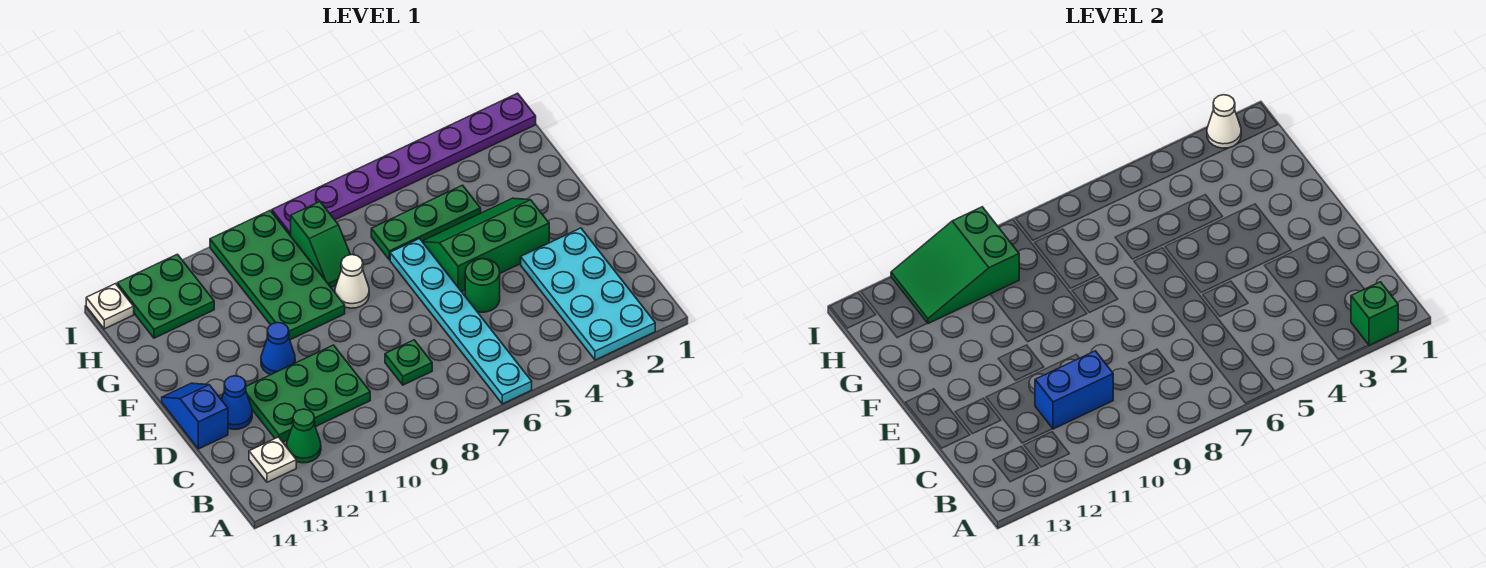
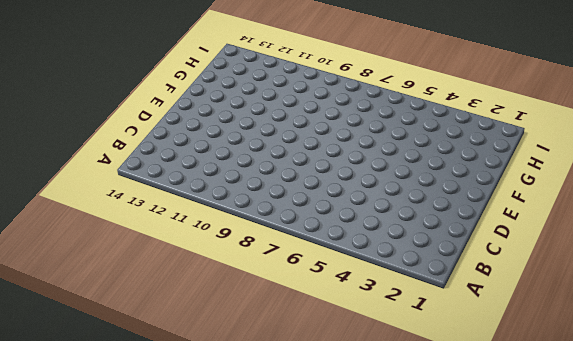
none -> cyan 2x4 plate [521,228,655,360]
none -> cyan 1x6 plate [390,239,532,404]
none -> green 1x1 cone [287,409,321,463]

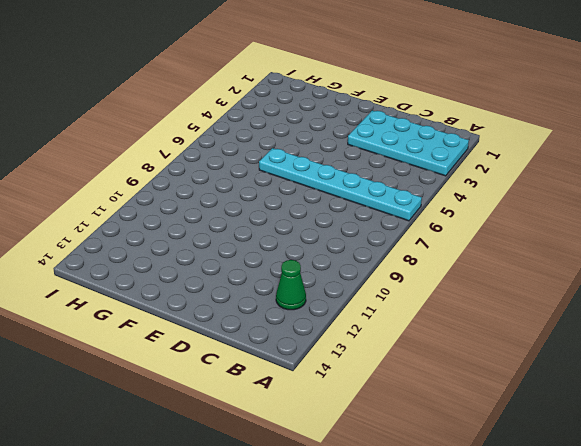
none -> white 1x1 plate [249,437,296,482]
none -> green 1x1 plate [385,340,432,385]
none -> green 2x3 plate [246,345,370,442]

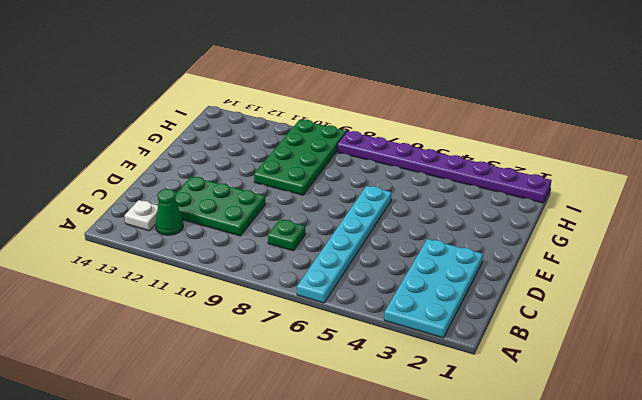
none -> green 1x1 round brick [465,259,500,312]
none -> blue 1x1 cone [221,376,252,429]
none -> blue 1x2 slope [162,383,228,449]

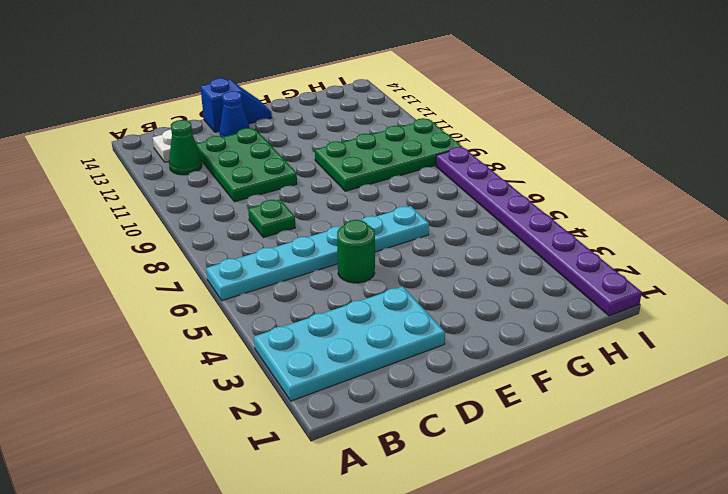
none -> green 2x3 slope [422,198,549,292]
none -> blue 1x1 cone [261,323,295,375]
none -> white 1x1 cone [335,255,369,308]

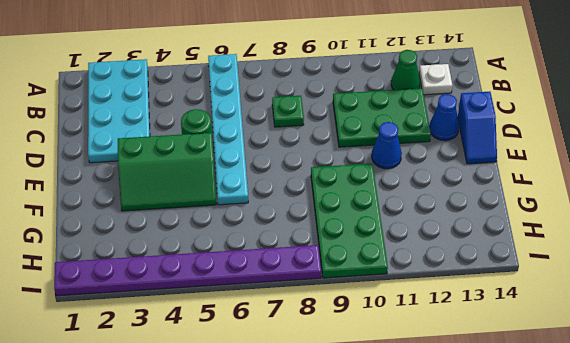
none -> white 1x1 cone [335,255,369,308]
none -> green 1x3 plate [371,185,481,260]
none -> green 1x2 slope [291,202,350,287]

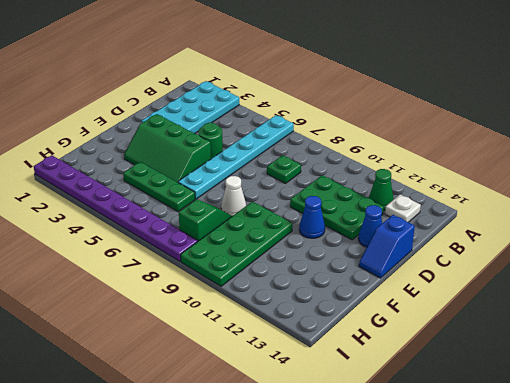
none -> green 2x2 plate [117,254,214,338]
none -> white 1x1 plate [86,284,134,329]
none -> green 1x1 brick [1351,282,1398,345]

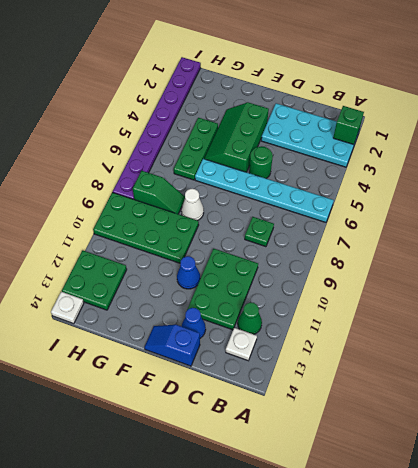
none -> blue 1x2 brick [1035,351,1113,429]
none -> green 2x3 slope [891,207,1019,324]
none -> white 1x1 cone [1207,95,1241,148]

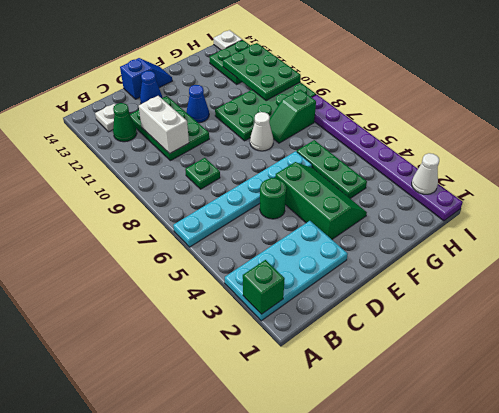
white 1x2 brick [139,96,189,154] -> blue 1x2 brick [1035,351,1113,429]
green 2x3 plate [223,43,301,101] -> green 2x3 slope [891,207,1019,324]

